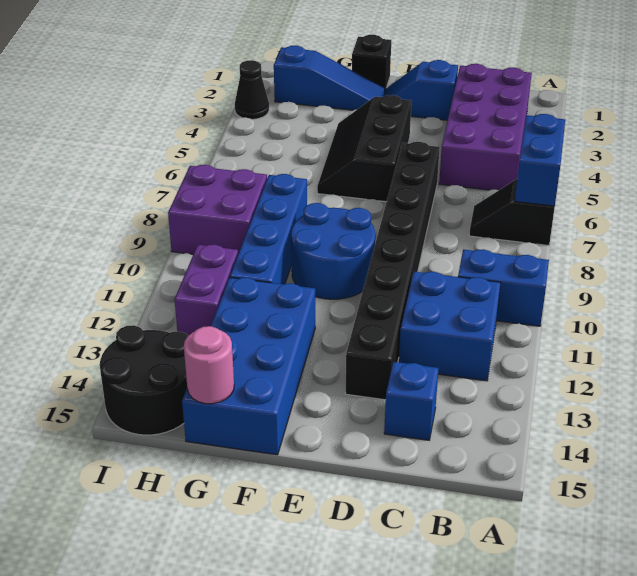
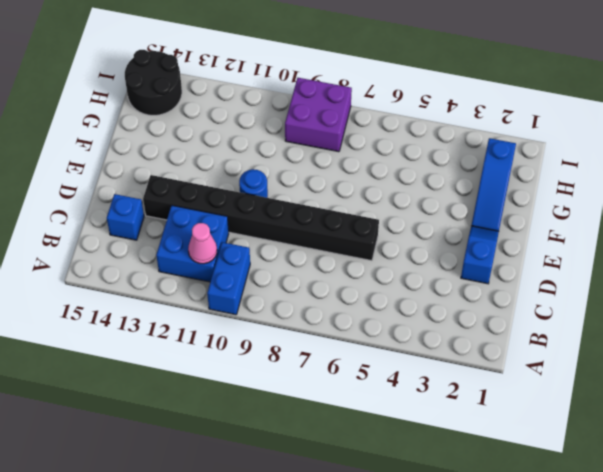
pink 1x1 cone [188,223,217,264] -> none
blue 1x1 round brick [239,169,268,198] -> blue 2x2 round brick [291,203,375,299]
none -> black 1x2 slope [469,179,555,246]
none -> purple 2x4 brick [439,64,532,190]
none -> black 2x3 slope [317,95,411,202]

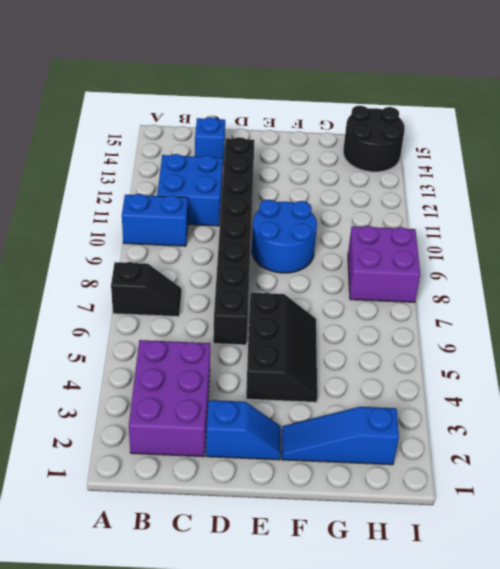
purple 2x3 brick [129,340,210,457] -> purple 2x4 brick [439,64,532,190]
none -> black 1x1 brick [352,35,391,92]
none -> blue 2x4 brick [182,278,315,455]
none -> blue 1x4 brick [230,174,307,284]

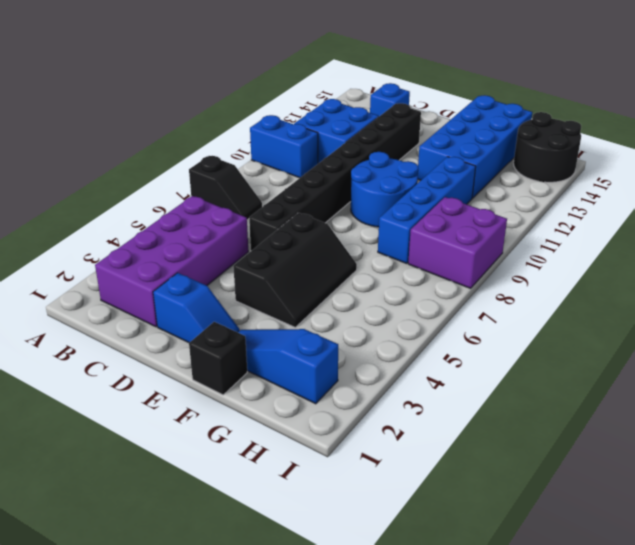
none -> purple 1x2 brick [175,245,238,336]
none -> black 1x1 cone [235,60,269,119]
none -> blue 1x2 brick [515,114,565,206]

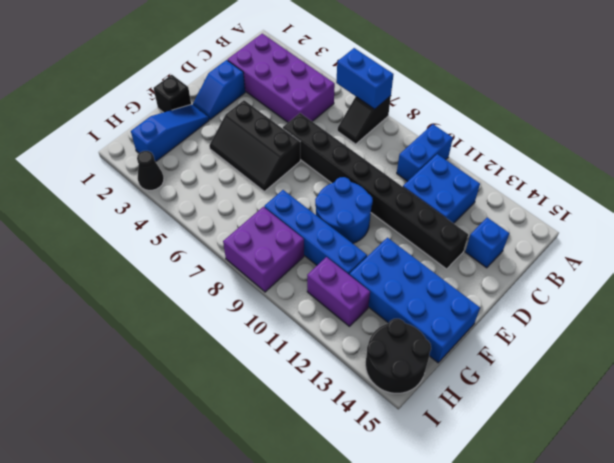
none -> pink 1x1 round brick [184,326,234,404]

